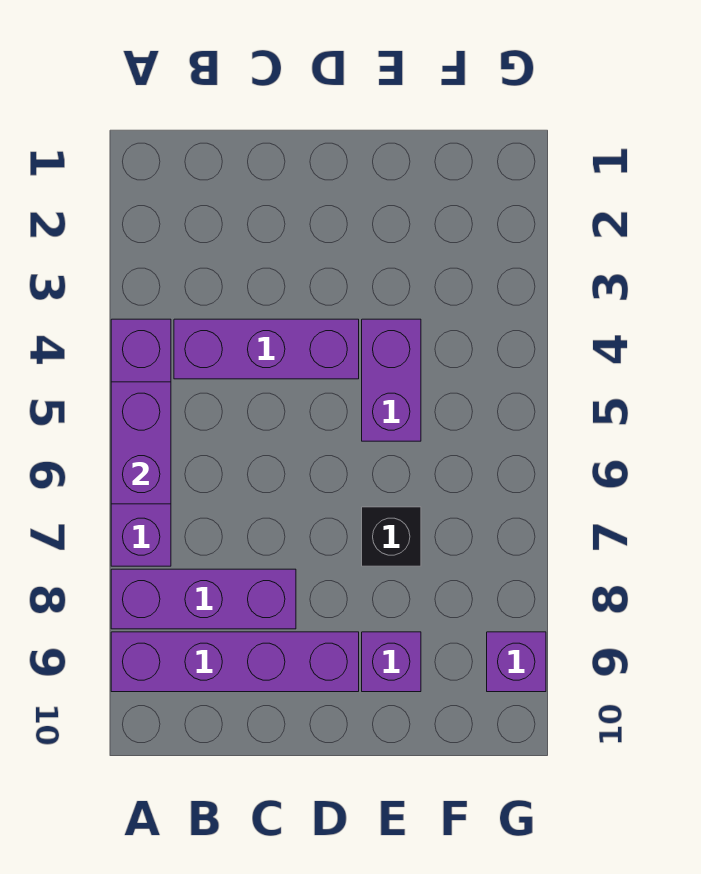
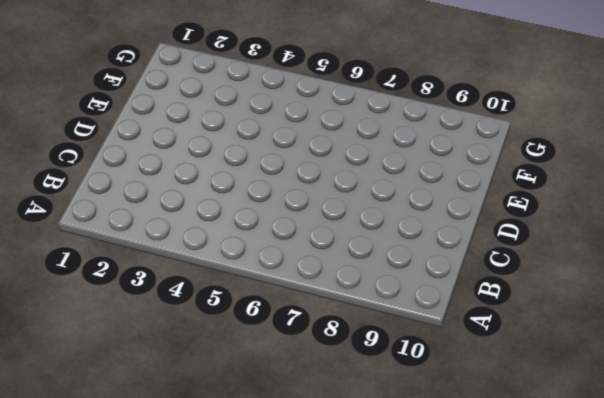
none -> purple 1x4 brick [111,319,171,566]
none -> purple 1x3 brick [111,569,296,629]

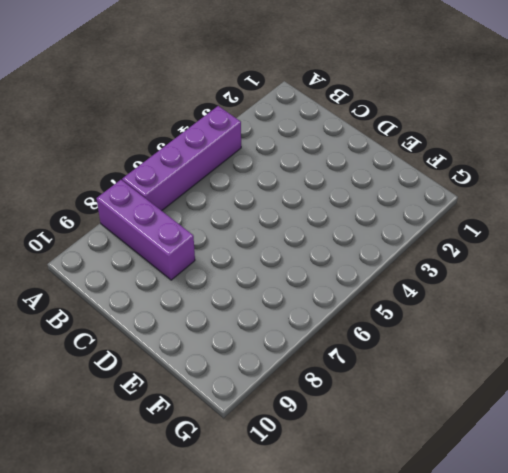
none -> purple 1x4 brick [111,632,359,692]
none -> purple 1x3 brick [174,319,359,379]

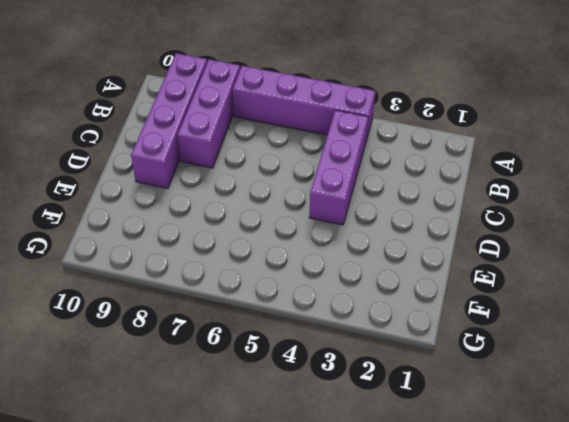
none -> purple 1x2 brick [362,319,421,441]
none -> black 1x1 brick [362,507,421,566]

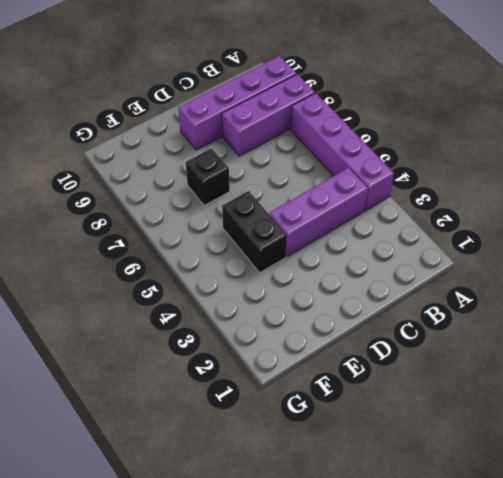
black 1x2 brick [222,191,287,273] -> purple 1x2 brick [362,319,421,441]
none -> purple 1x1 brick [362,632,421,692]
none -> purple 1x1 brick [487,632,546,692]

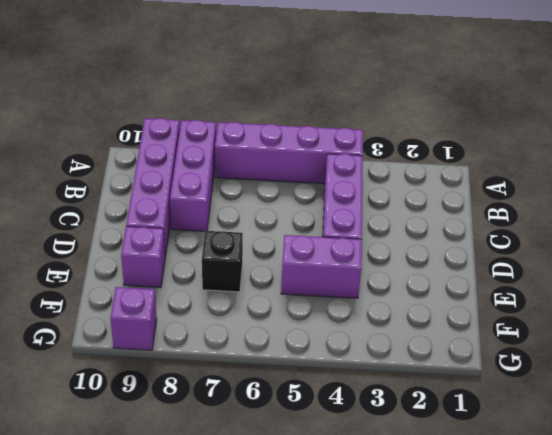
none -> purple 1x2 brick [111,382,171,504]

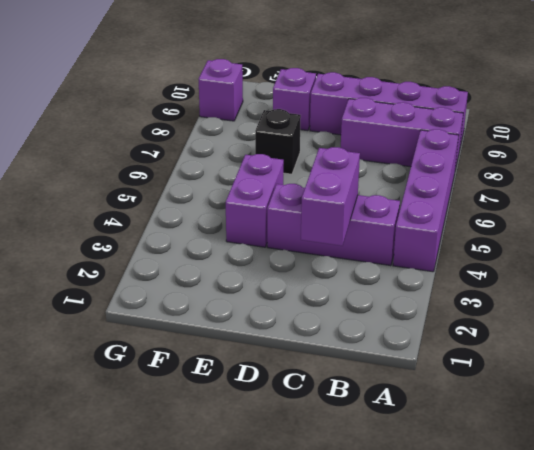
purple 1x2 brick [301,147,360,246] -> purple 1x2 brick moved to [111,382,171,504]

